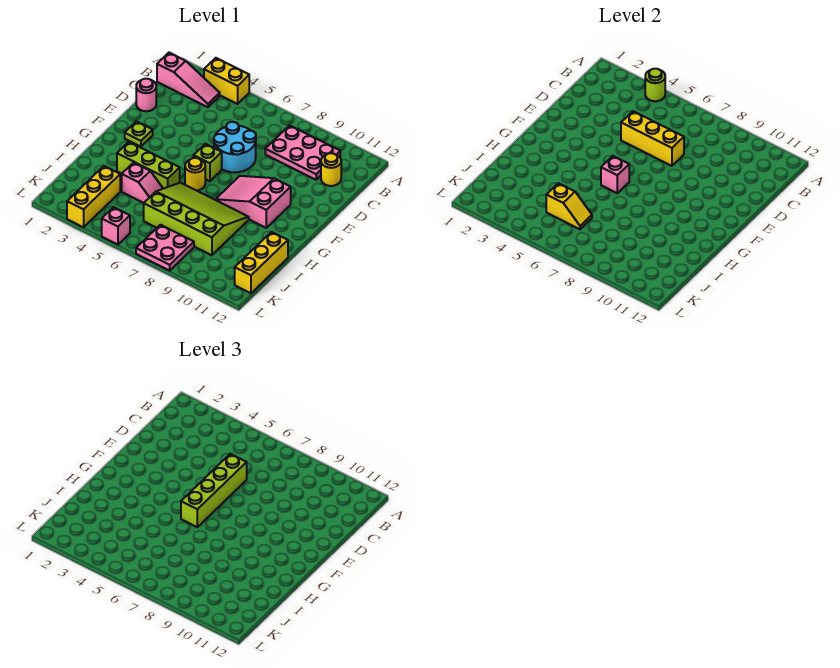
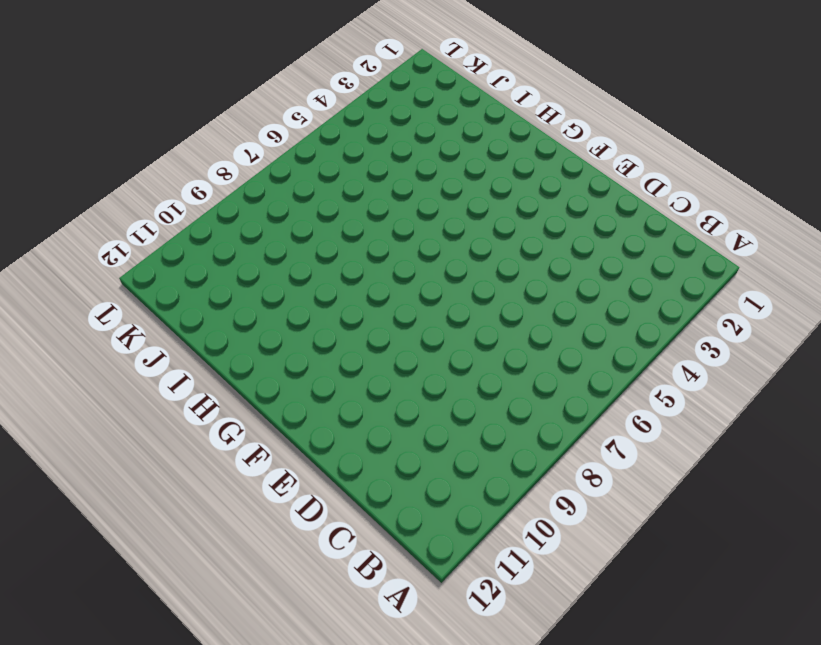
none -> yellow 1x2 brick [204,58,249,104]
none -> pink 1x3 slope [157,53,220,107]
none -> pink 2x3 plate [265,125,340,180]

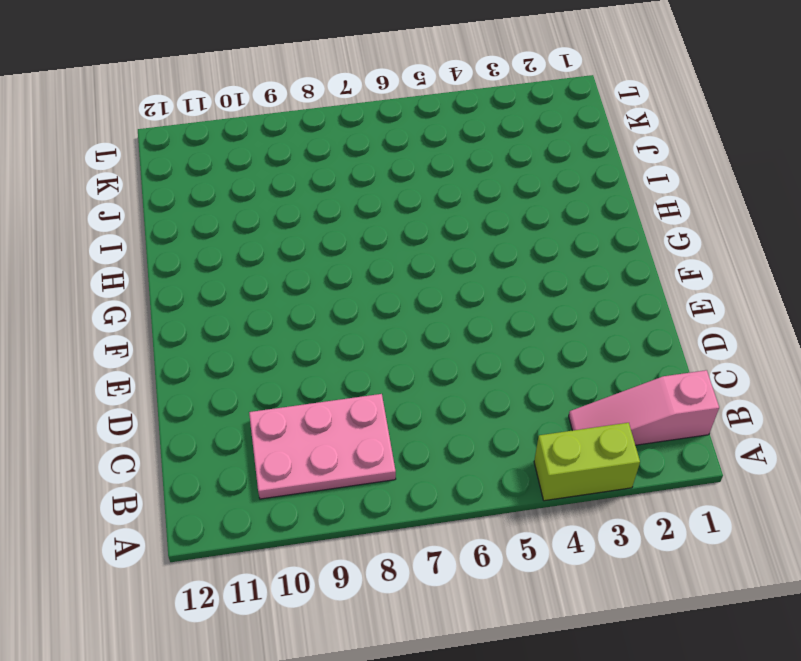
lime 1x2 brick [534,423,640,501] -> yellow 1x2 brick [204,58,249,104]
none -> yellow 1x1 round brick [321,153,341,186]
none -> pink 1x1 round brick [136,79,156,111]
none -> cyan 2x2 round brick [214,122,256,172]

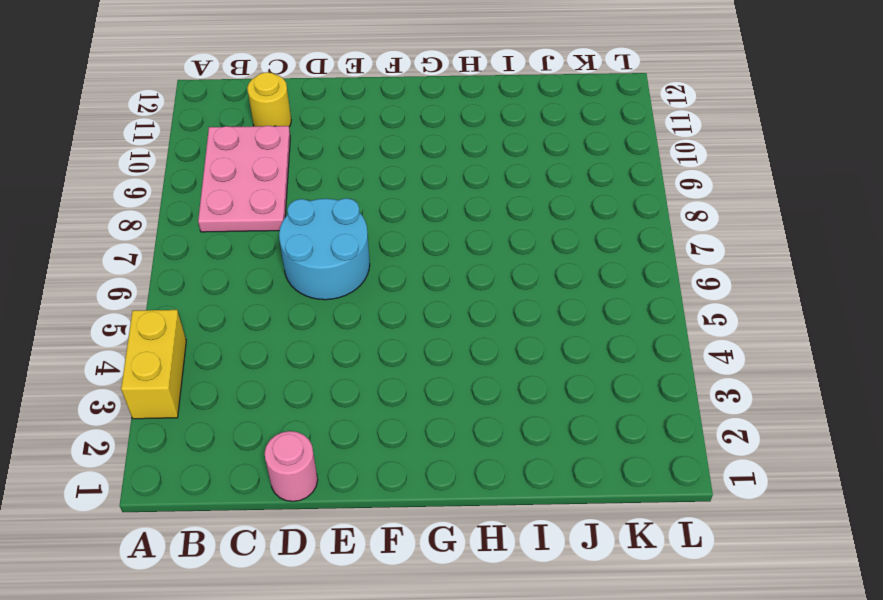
none -> pink 1x3 slope [157,53,220,107]
none -> lime 1x1 plate [125,121,153,147]
none -> lime 1x1 brick [193,144,222,181]

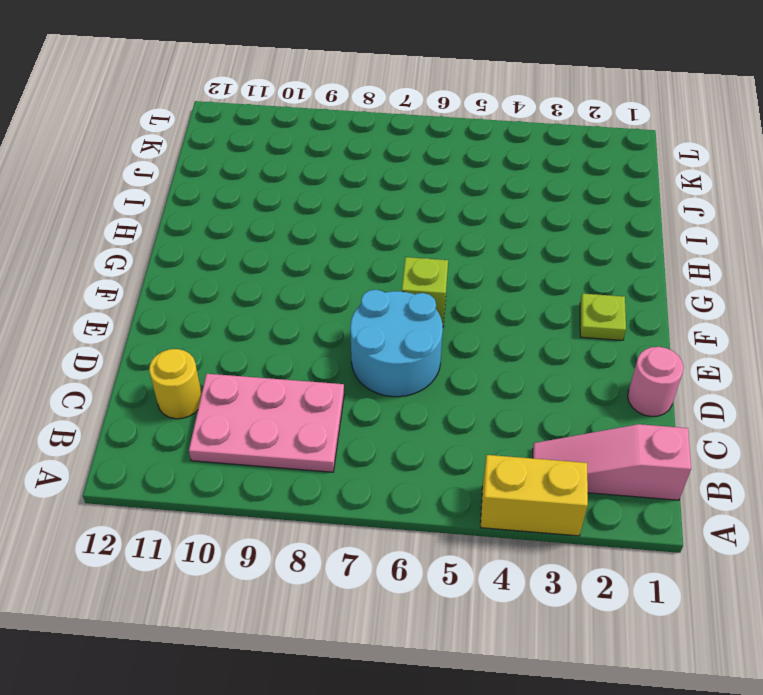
none -> pink 2x3 slope [216,176,291,228]
none -> yellow 1x1 round brick [185,158,205,191]
none -> lime 1x3 brick [117,142,180,189]

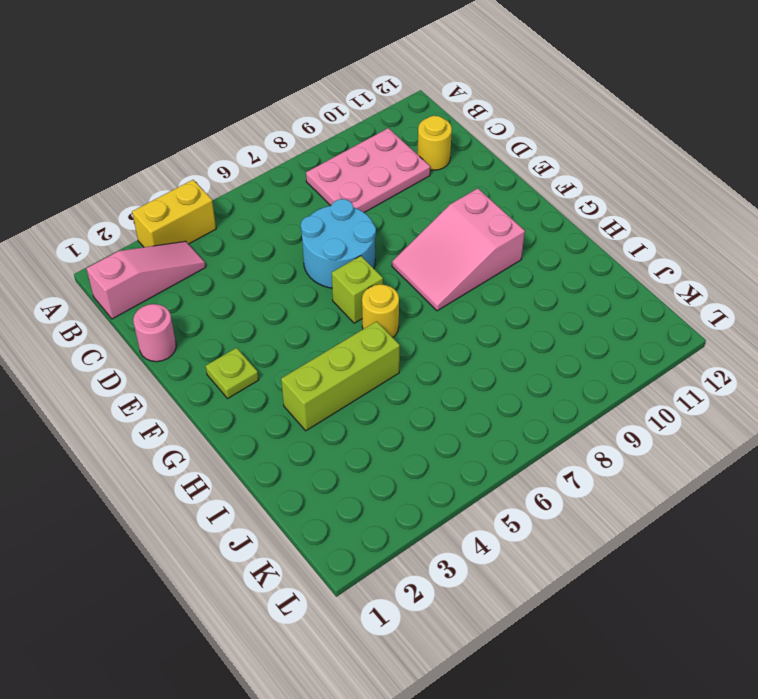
none -> lime 3x4 slope [144,183,249,255]
none -> pink 1x2 slope [122,163,163,203]
none -> yellow 1x3 brick [235,232,288,293]

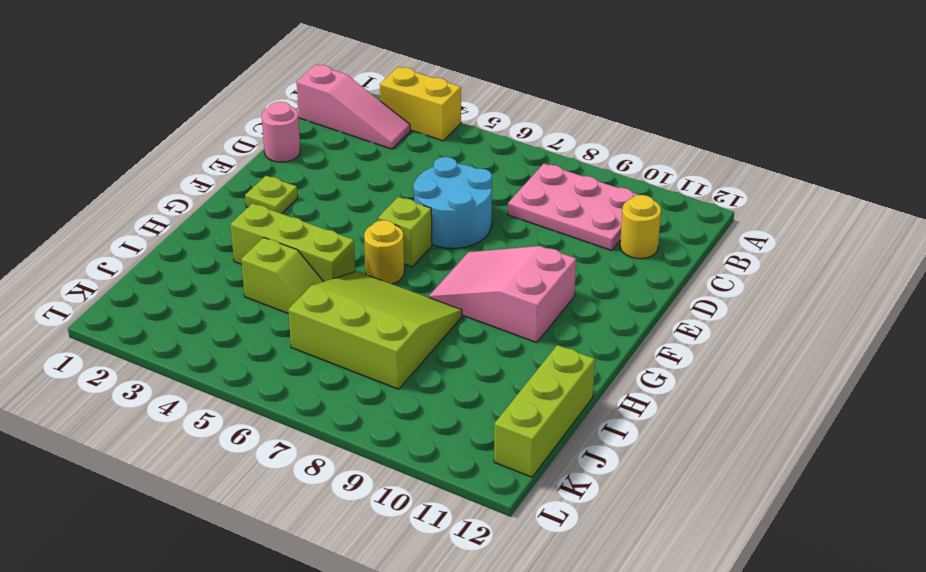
lime 3x3 slope [288,271,462,389] -> lime 3x4 slope [144,183,249,255]
lime 1x2 slope [241,237,324,314] -> pink 1x2 slope [122,163,163,203]
lime 1x3 brick [494,345,595,477] -> yellow 1x3 brick [235,232,288,293]
none -> yellow 1x3 brick [67,166,120,227]
none -> pink 2x2 plate [136,225,194,271]
none -> pink 1x1 brick [102,207,130,245]

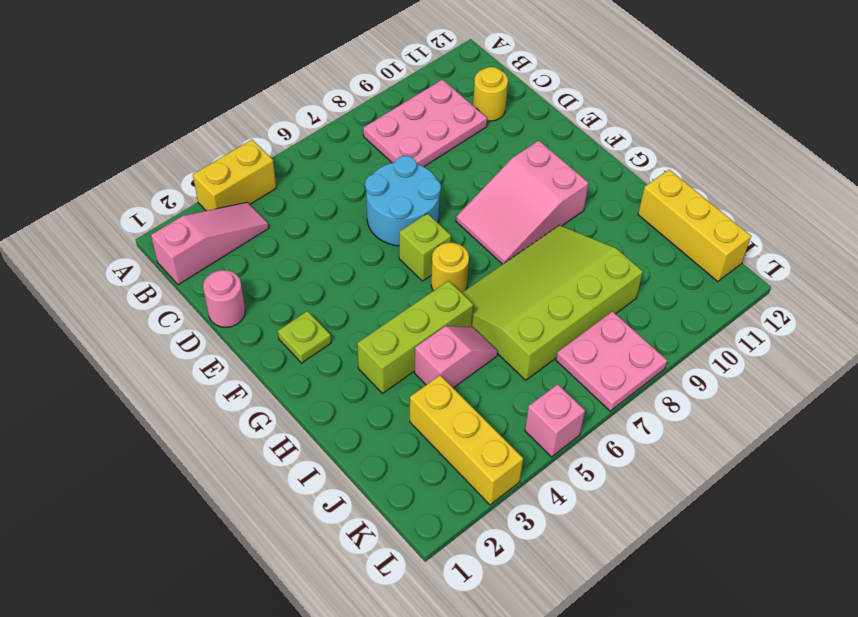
none -> lime 1x1 round brick [645,69,665,101]
none -> yellow 1x3 brick [621,111,684,166]
none -> pink 1x1 brick [601,156,629,193]

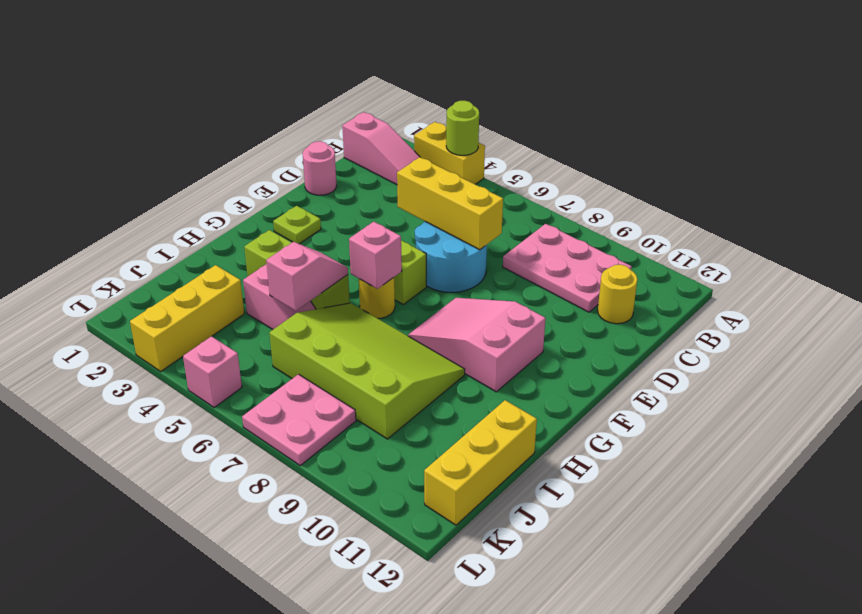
pink 1x2 slope [266,242,348,311] -> none
none -> yellow 1x2 slope [546,183,592,229]
none -> lime 1x4 brick [181,454,247,527]

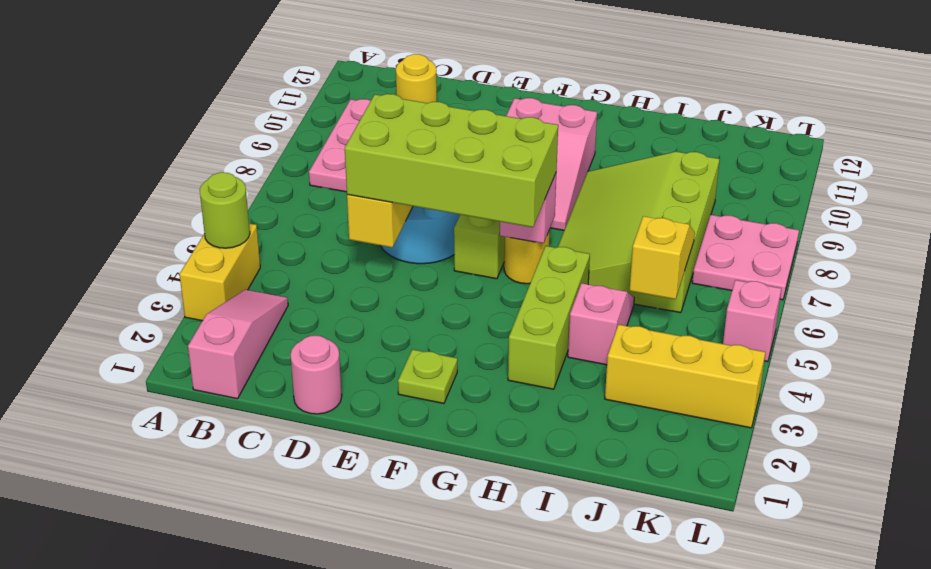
lime 2x4 brick [345,94,558,227] -> lime 1x4 brick [181,454,247,527]
none -> yellow 1x3 brick [235,232,288,293]

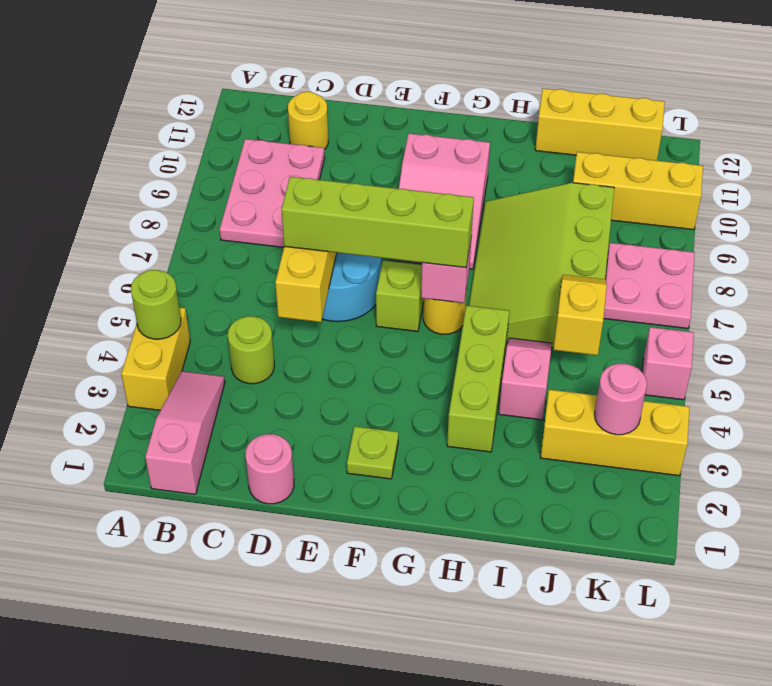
lime 1x1 round brick [228,316,274,384] -> none
yellow 1x3 brick [573,152,703,230] -> none
pink 1x1 round brick [595,364,647,435] -> none

